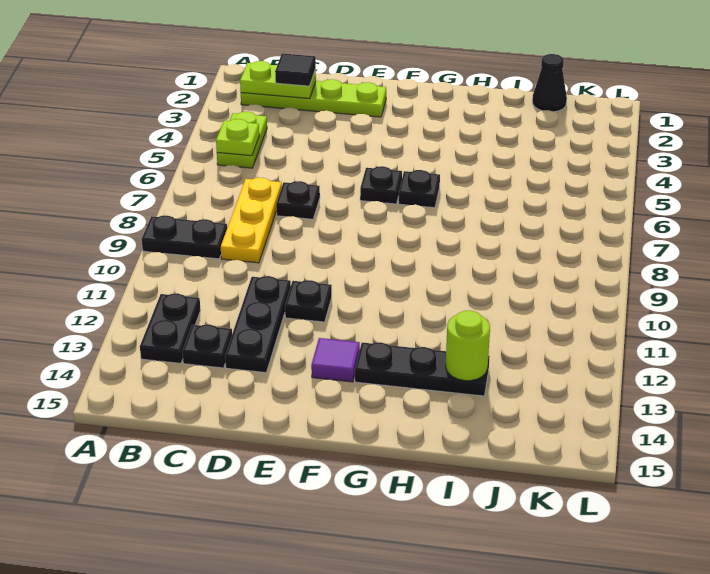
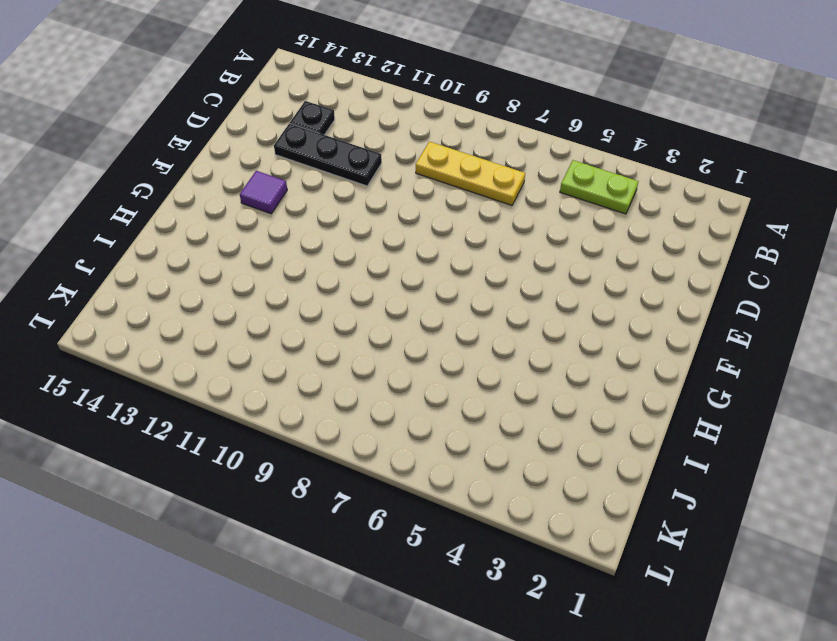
none -> black 1x2 plate [142,216,227,259]
none -> lime 1x4 plate [241,79,386,117]
none -> black 1x2 plate [140,293,201,363]

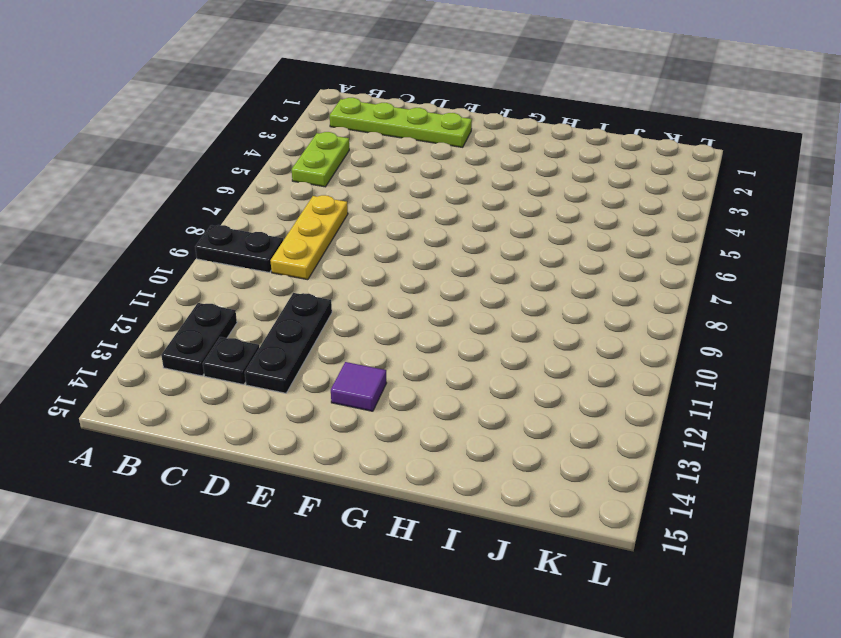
none -> black 1x1 plate [276,181,320,219]
none -> black 1x1 plate [285,280,332,322]
none -> black 1x1 plate [360,166,402,204]

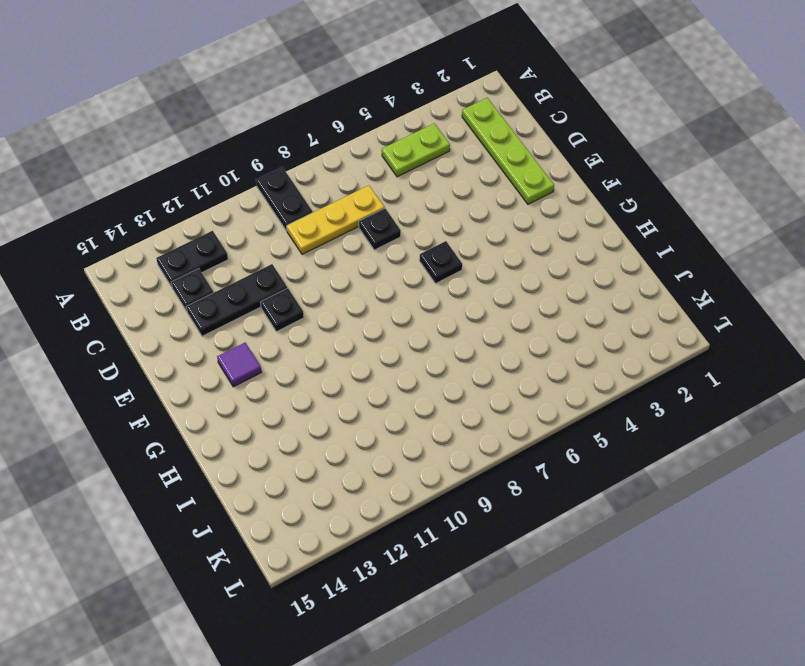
none -> black 1x1 plate [398,170,440,208]
none -> black 1x3 plate [355,342,490,396]
none -> black 1x1 cone [532,54,567,112]

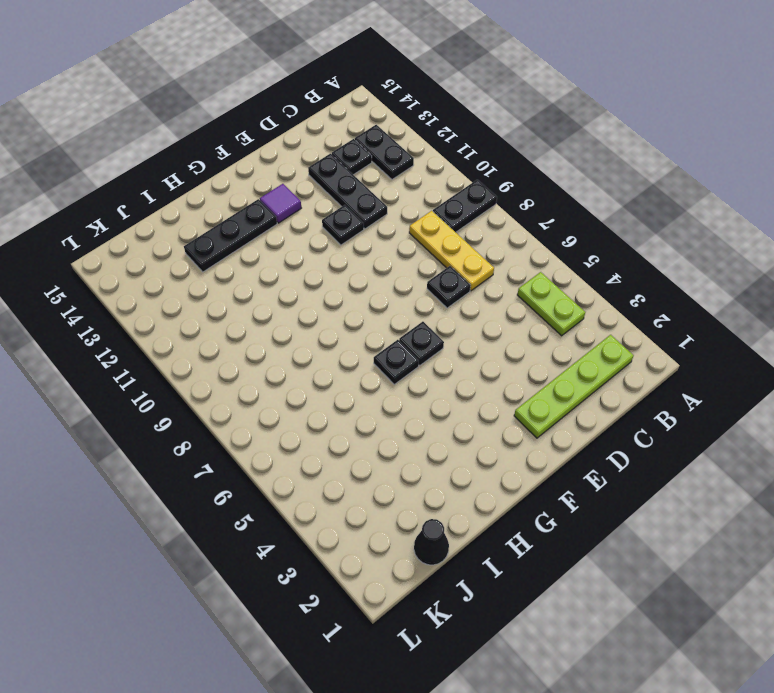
none -> lime 1x2 plate [240,61,316,99]
none -> lime 1x1 plate [216,119,259,156]
none -> lime 1x1 round brick [446,310,490,381]

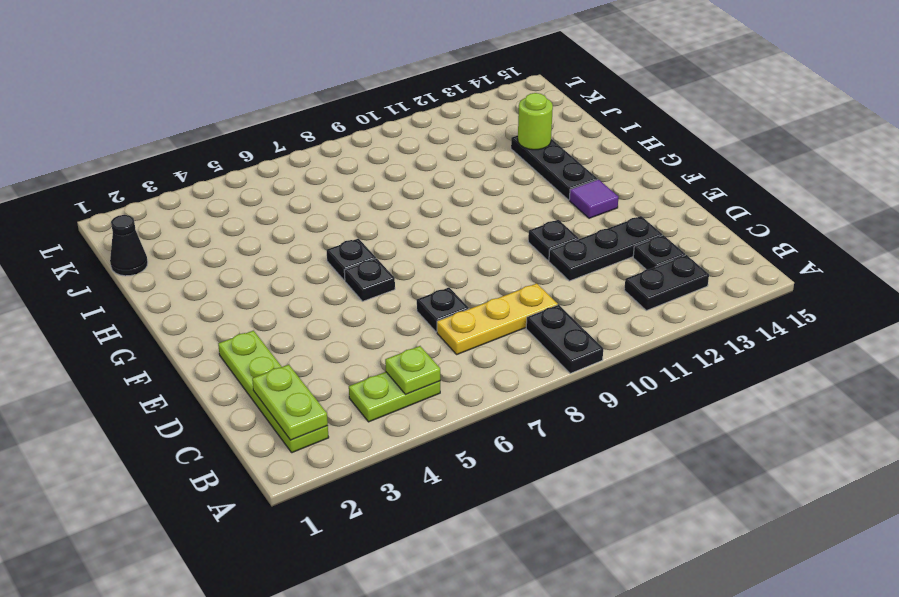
none -> black 1x1 tile [275,53,316,86]

